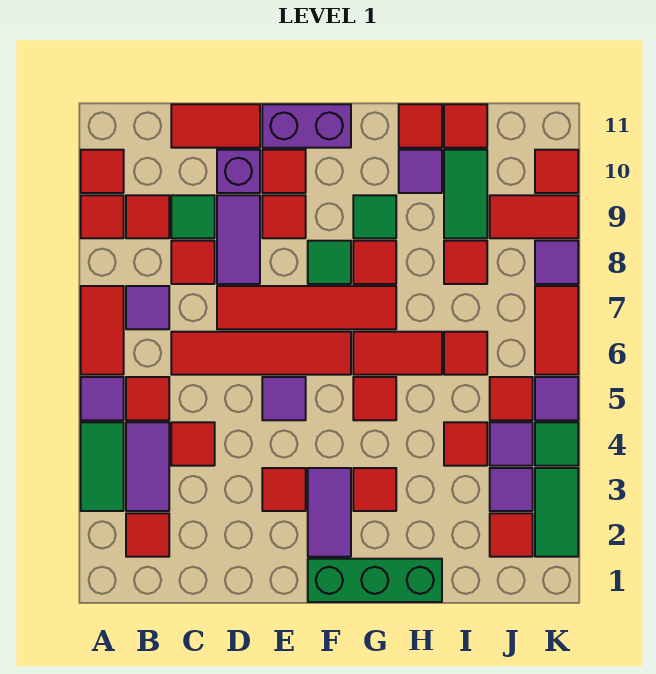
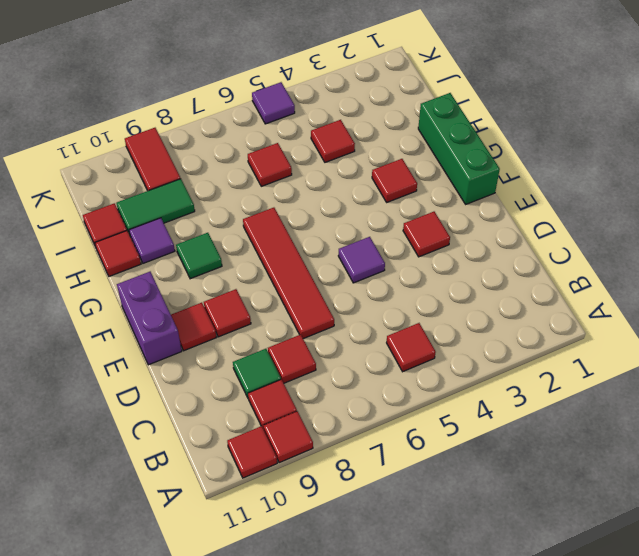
none -> green 1x2 tile [81,422,124,511]
none -> purple 1x1 tile [81,377,124,420]
none -> red 1x2 tile [81,286,124,375]
none -> red 1x1 tile [126,513,169,557]

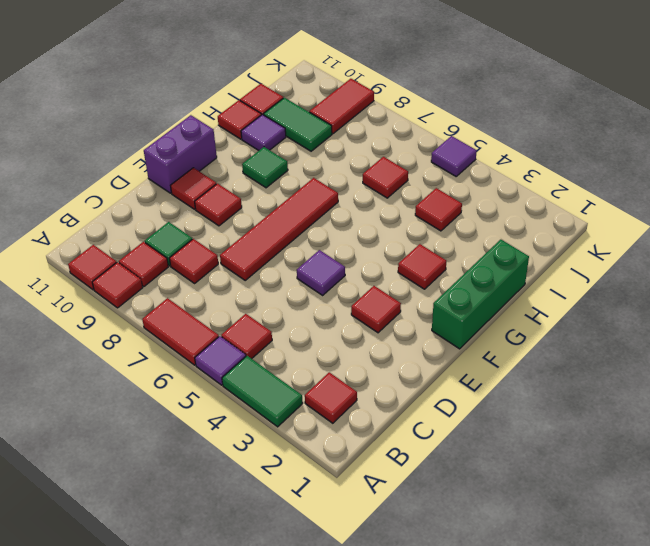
none -> purple 1x2 tile [126,422,169,511]
none -> purple 1x1 tile [126,286,169,329]
none -> red 1x1 tile [171,422,215,466]
none -> red 1x4 tile [171,332,351,375]

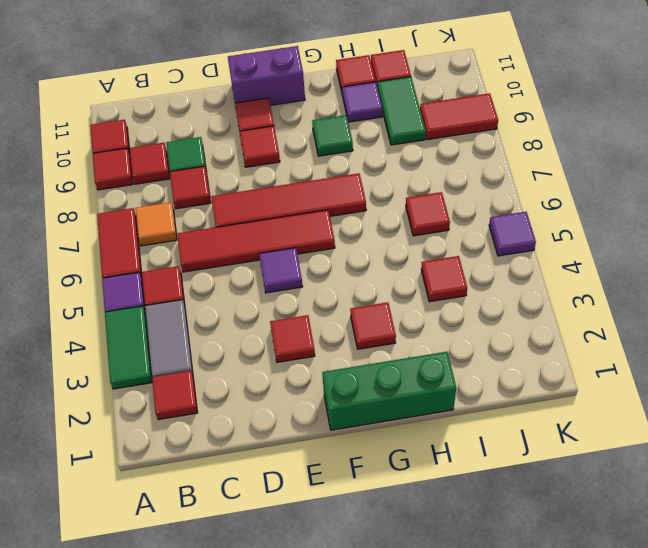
grey 1x2 tile [145,300,193,377] -> purple 1x2 tile [126,422,169,511]
orange 1x1 tile [135,202,177,246] -> purple 1x1 tile [126,286,169,329]
none -> red 1x1 tile [171,422,215,466]
none -> red 1x2 tile [171,104,260,148]
none -> purple 1x2 tile [217,195,260,284]
none -> purple 1x1 brick [217,150,260,193]

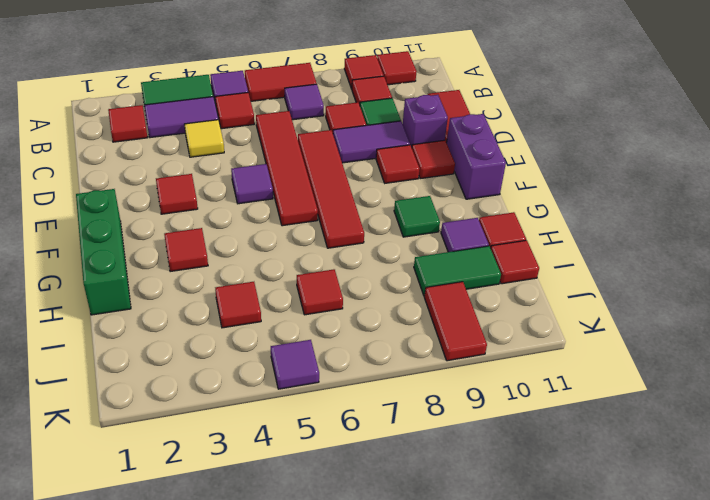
yellow 1x1 tile [184,120,224,157] -> red 1x1 tile [171,422,215,466]
none -> purple 1x2 tile [308,468,351,557]
none -> green 1x1 tile [308,241,351,284]
none -> red 1x1 tile [353,377,396,420]
none -> red 1x2 tile [353,332,442,375]

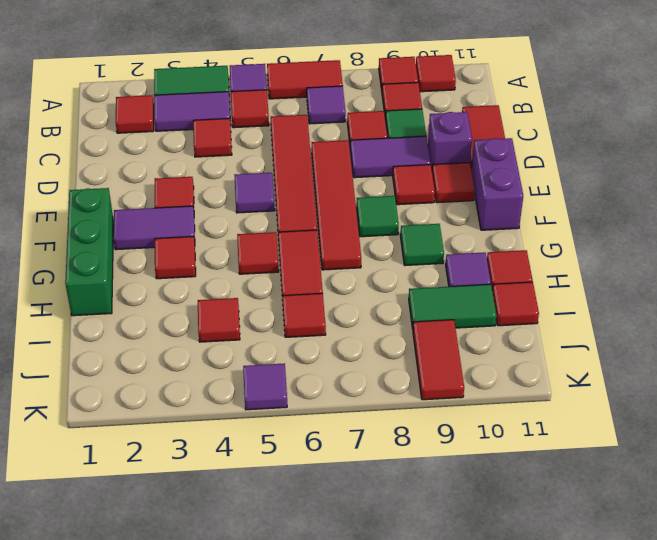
none -> red 1x1 tile [353,241,396,284]
none -> red 1x1 tile [444,241,487,284]
none -> red 1x1 tile [490,513,533,557]
none -> purple 1x1 tile [490,468,533,511]

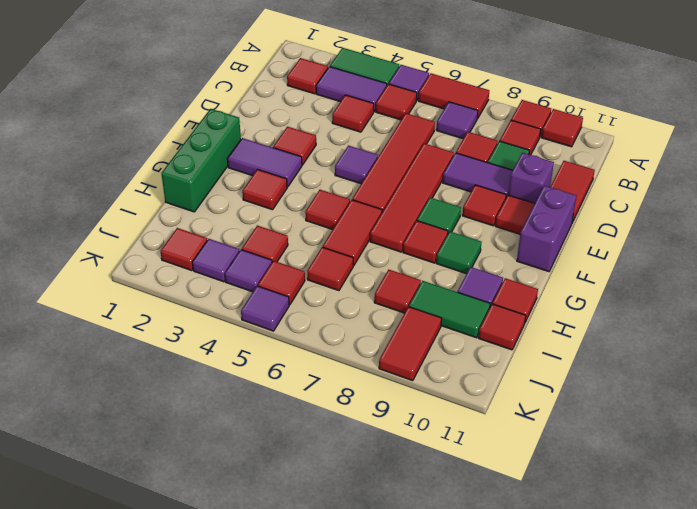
none -> green 1x2 tile [535,468,578,557]
none -> green 1x1 tile [535,422,578,466]
none -> red 1x2 tile [535,286,578,375]
none -> purple 1x1 tile [535,241,578,284]

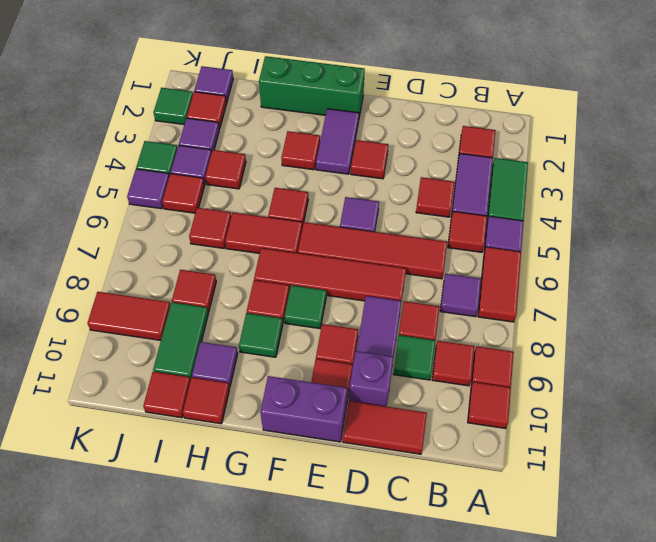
purple 1x1 tile [194,66,233,103] -> purple 1x1 tile moved to [535,241,578,284]
green 1x1 tile [153,88,193,124] -> green 1x2 tile [535,468,578,557]
none -> red 1x2 tile [535,286,578,375]
none -> red 1x1 tile [535,150,578,193]

